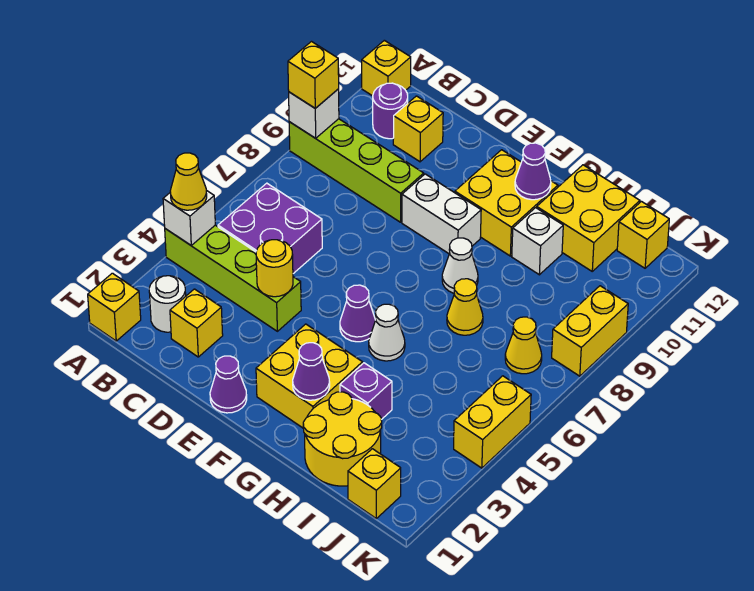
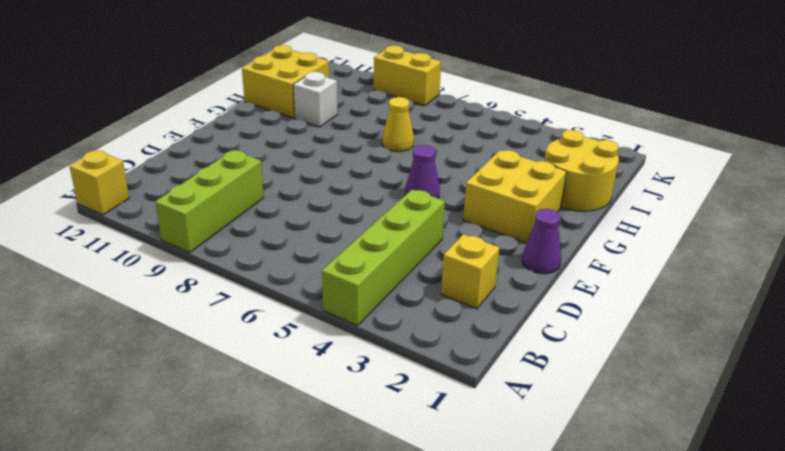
lime 1x3 brick [155,150,264,252] -> lime 1x4 brick [289,119,424,222]
none -> yellow 1x1 brick [88,273,141,341]
none -> white 1x1 round brick [149,276,186,332]
none -> purple 2x2 brick [218,183,322,274]
none -> purple 1x1 round brick [373,83,408,139]

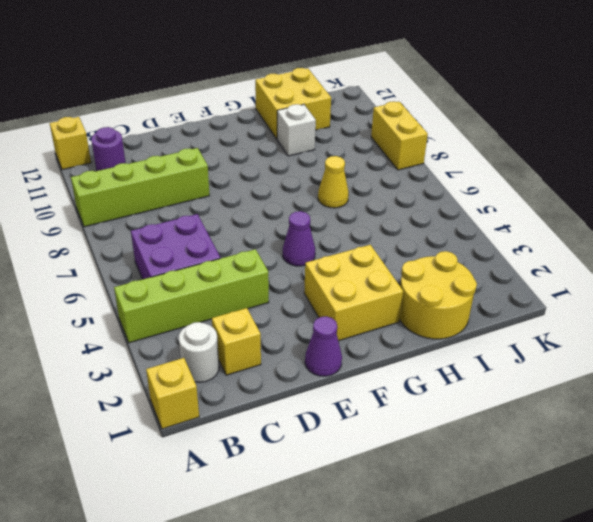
none -> yellow 1x1 brick [393,96,443,162]
none -> white 1x2 brick [402,174,481,254]
none -> yellow 2x2 brick [455,150,558,256]
none -> white 1x1 cone [369,304,405,361]

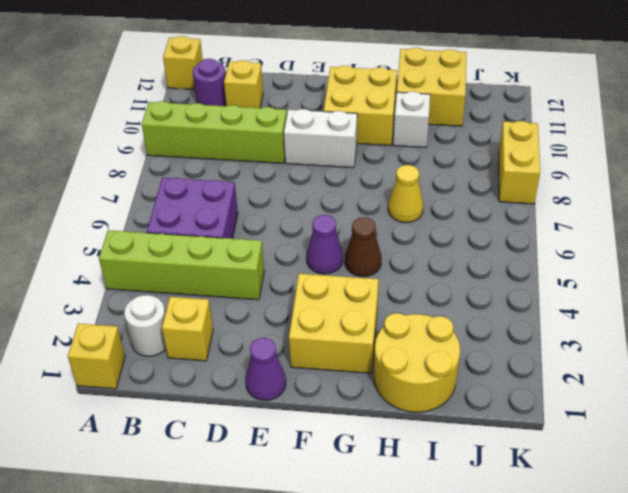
brown 1x1 cone [345,217,382,277] -> white 1x1 cone [369,304,405,361]
none -> white 1x1 cone [442,238,478,293]
none -> purple 1x1 brick [340,363,392,420]
none -> yellow 1x1 brick [348,449,401,518]
none -> yellow 1x1 cone [505,317,542,374]

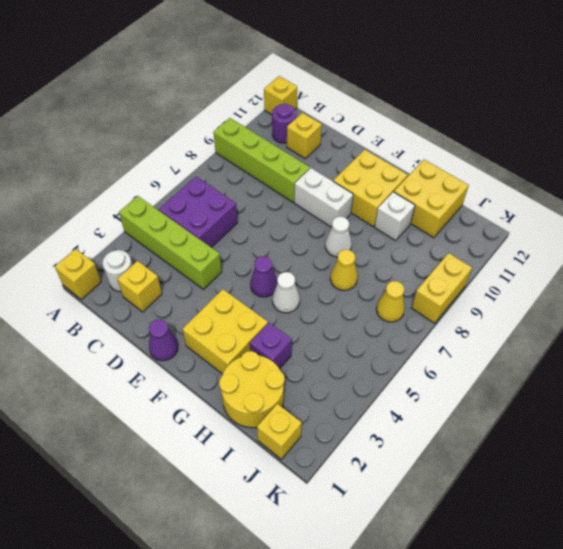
none -> yellow 1x1 brick [617,201,669,268]
none -> yellow 1x2 brick [454,376,531,468]
none -> white 1x1 brick [163,190,215,245]
none -> white 1x1 brick [289,89,339,138]

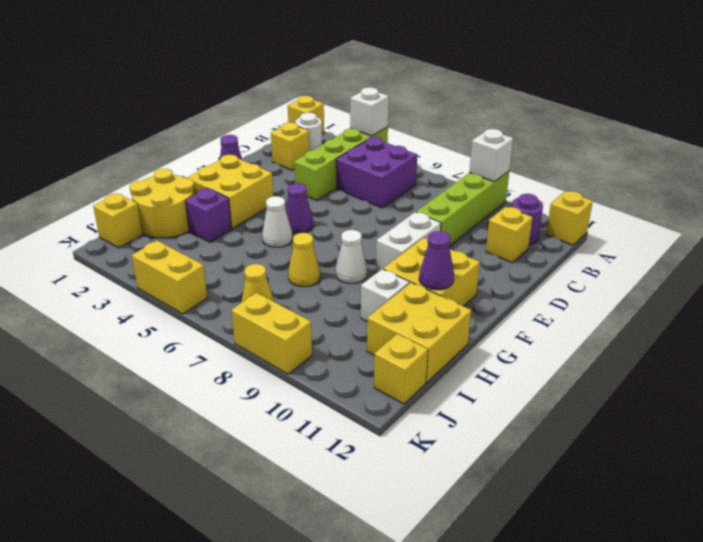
none -> yellow 1x1 round brick [256,240,293,297]
none -> purple 1x1 cone [293,343,330,400]
none -> yellow 1x1 cone [170,153,207,210]
none -> yellow 1x1 brick [288,42,339,108]

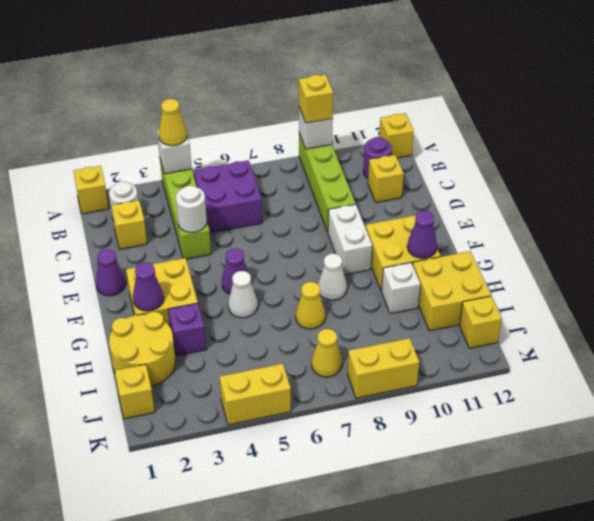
white 1x1 round brick [176,186,207,232] -> yellow 1x1 round brick [256,240,293,297]

